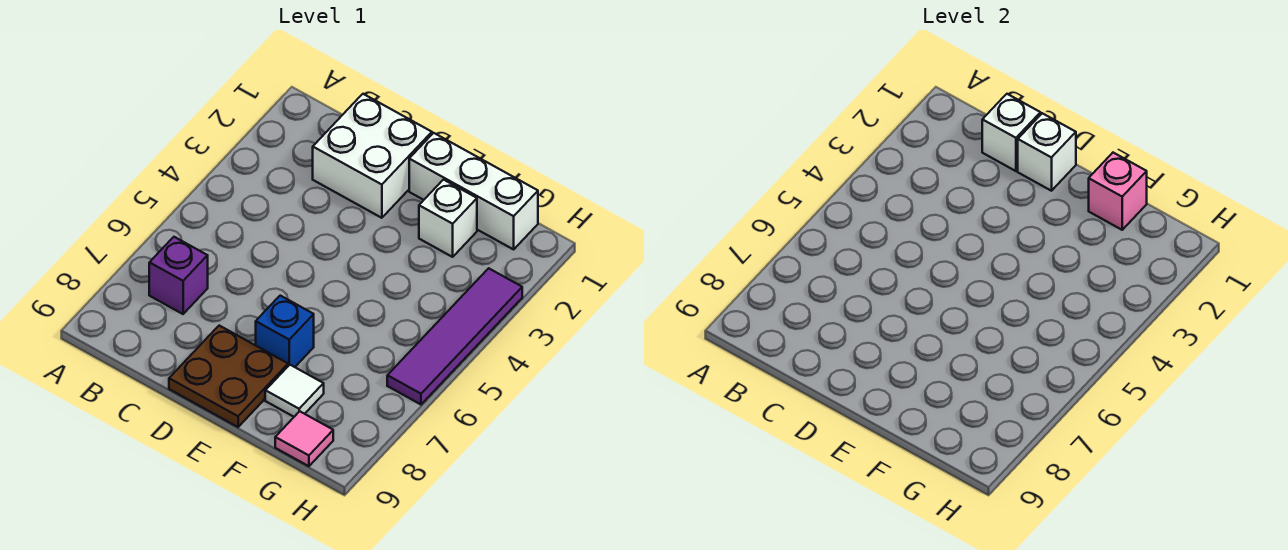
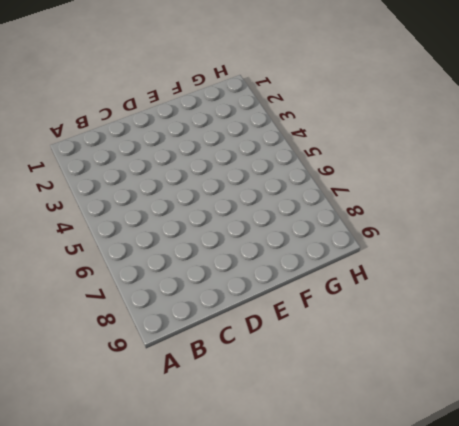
none -> purple 1x1 brick [149,237,208,314]
none -> white 2x2 brick [313,94,432,218]
none -> brown 2x2 plate [169,326,288,427]

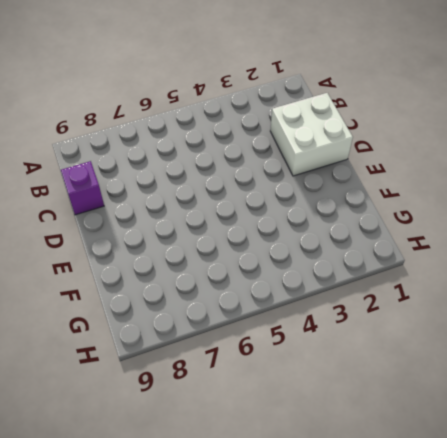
purple 1x1 brick [61,161,104,215] -> purple 1x1 brick moved to [149,237,208,314]
none -> brown 2x2 plate [169,326,288,427]
none -> white 1x3 brick [409,133,538,249]
none -> blue 1x1 brick [256,296,314,367]

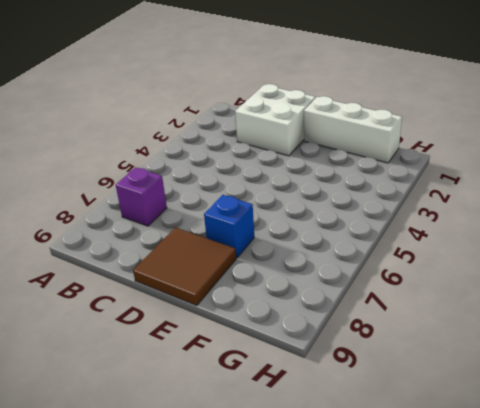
brown 2x2 tile [133,228,236,306] -> brown 2x2 plate [169,326,288,427]
none -> white 1x1 brick [419,180,477,257]
none -> white 1x1 tile [265,365,324,417]
none -> pink 1x1 tile [275,411,333,466]

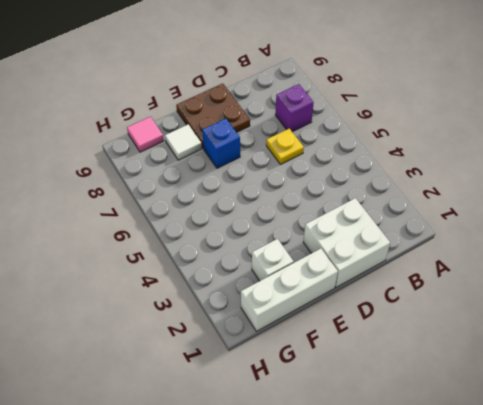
yellow 1x1 plate [266,128,304,165] -> none
none -> purple 1x4 tile [387,268,522,404]
none -> white 1x1 brick [982,94,1040,171]
none -> white 1x1 brick [1018,113,1076,191]

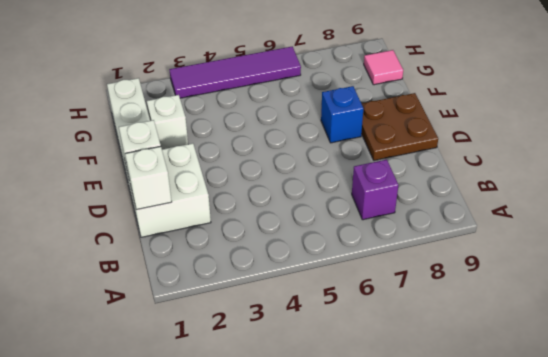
none -> white 1x1 tile [265,365,324,417]
none -> pink 1x1 brick [1089,153,1147,230]

